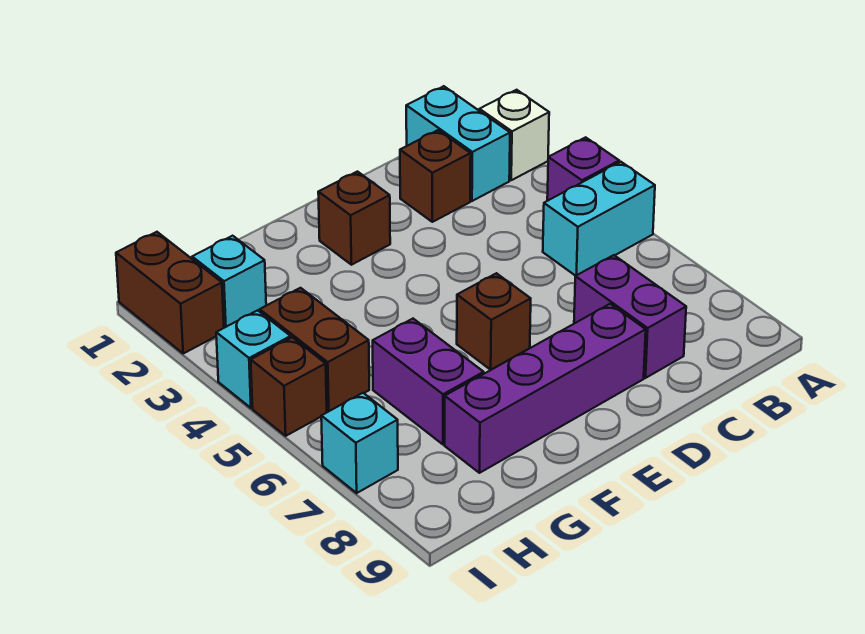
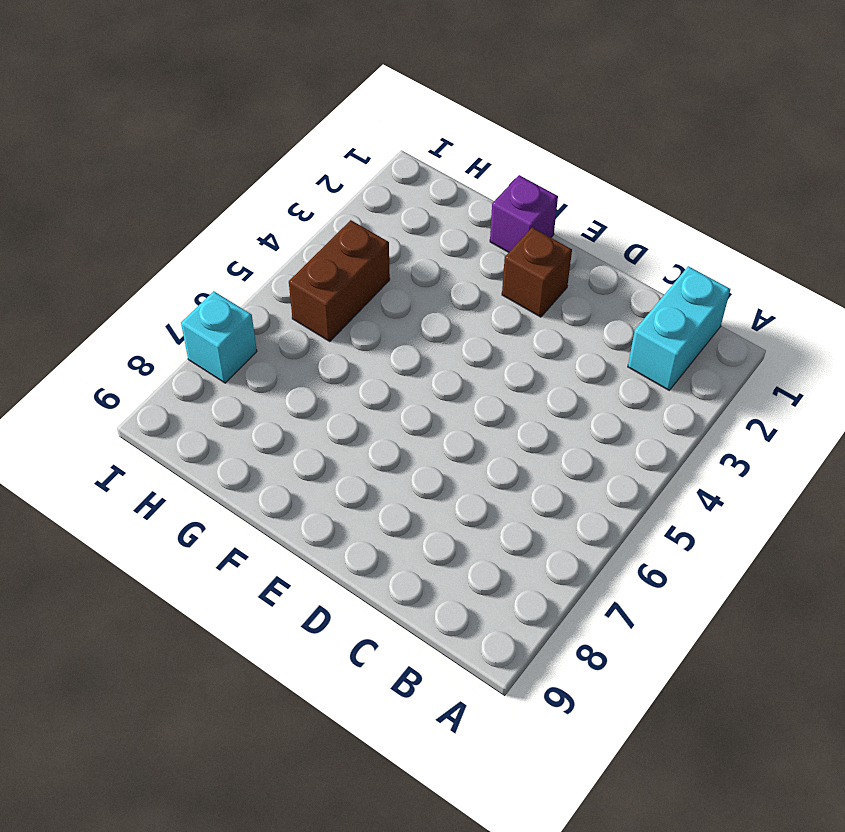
purple 1x1 brick [490,175,558,252] -> purple 1x1 brick moved to [547,137,619,201]
none -> white 1x1 brick [479,90,549,180]
none -> cyan 1x2 brick [543,162,655,276]
none -> brown 1x1 brick [400,130,471,222]

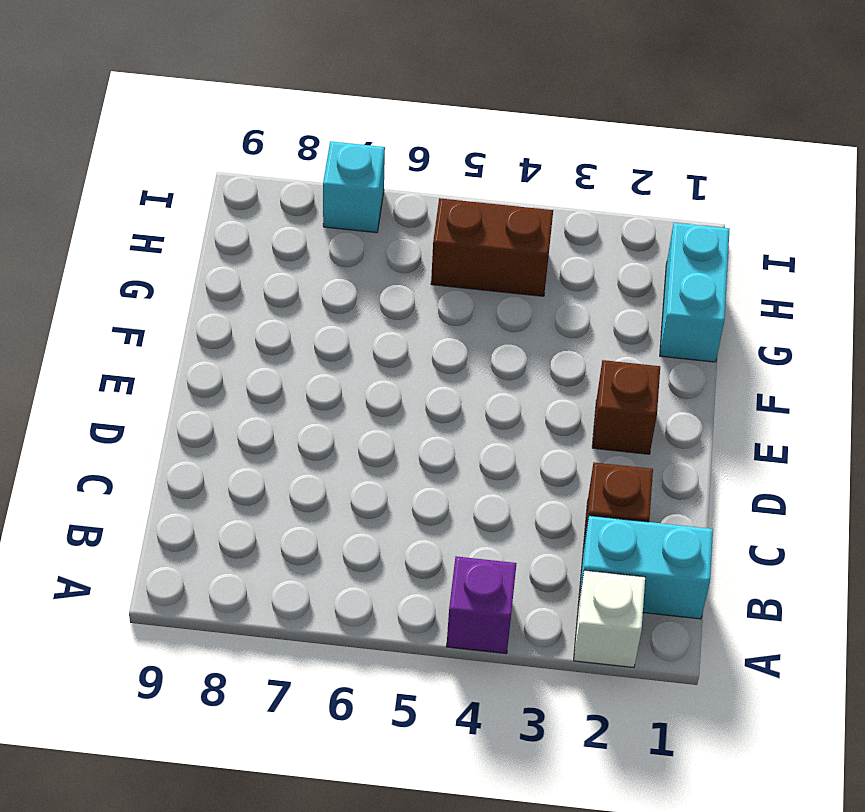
cyan 1x2 brick [660,223,730,362] -> cyan 1x2 brick moved to [543,162,655,276]
none -> purple 1x2 brick [574,255,686,378]
none -> purple 1x4 brick [445,304,646,473]
none -> brown 1x1 brick [457,273,531,370]

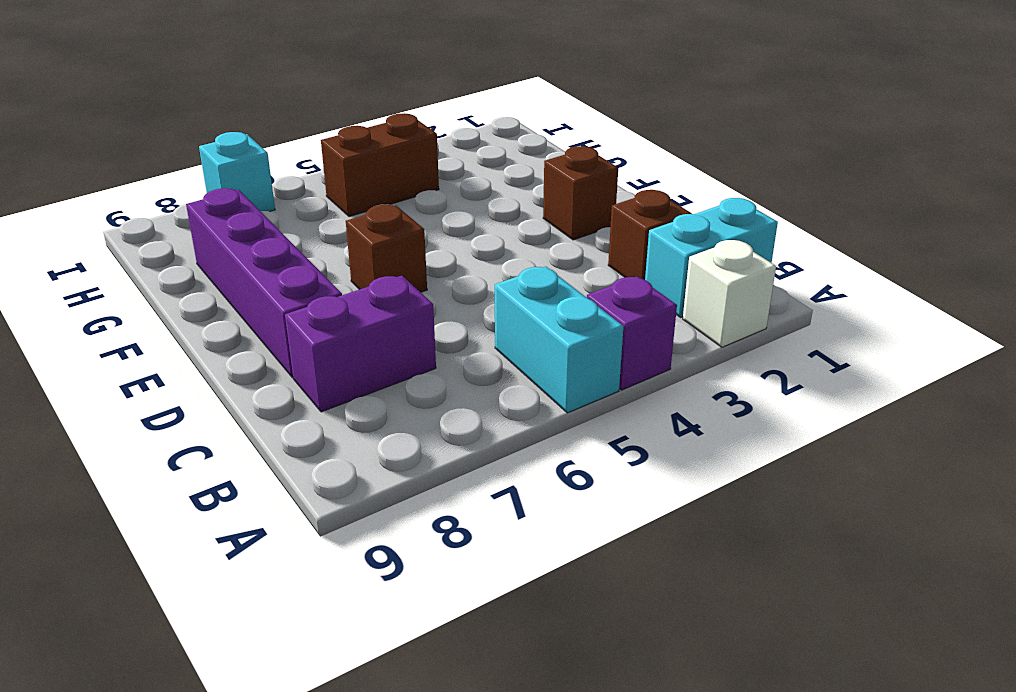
none -> purple 1x2 brick [373,319,484,444]
none -> cyan 1x1 brick [192,236,266,328]
none -> brown 1x2 brick [116,232,224,353]

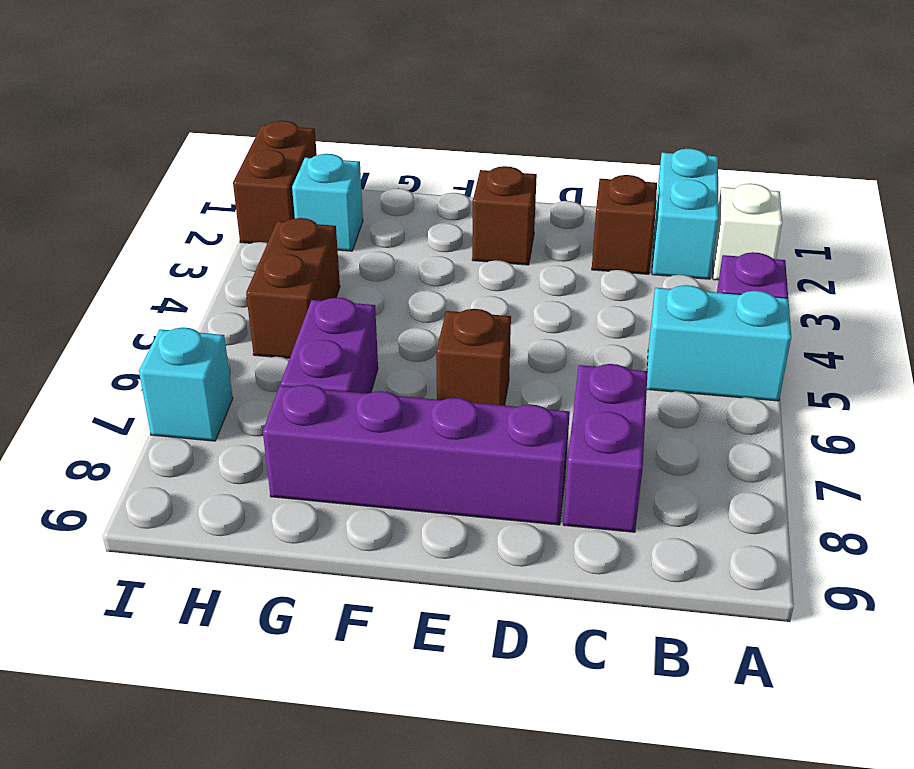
none -> cyan 1x1 brick [216,310,291,408]
none -> brown 1x1 brick [251,338,327,436]

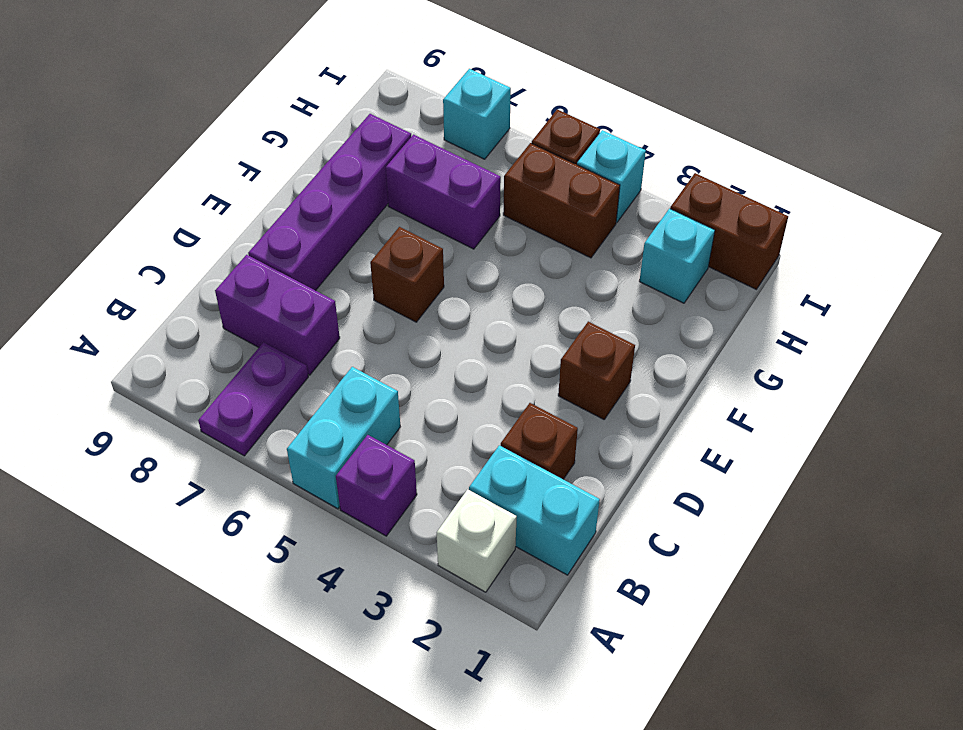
purple 1x2 plate [198,342,308,456] -> none

